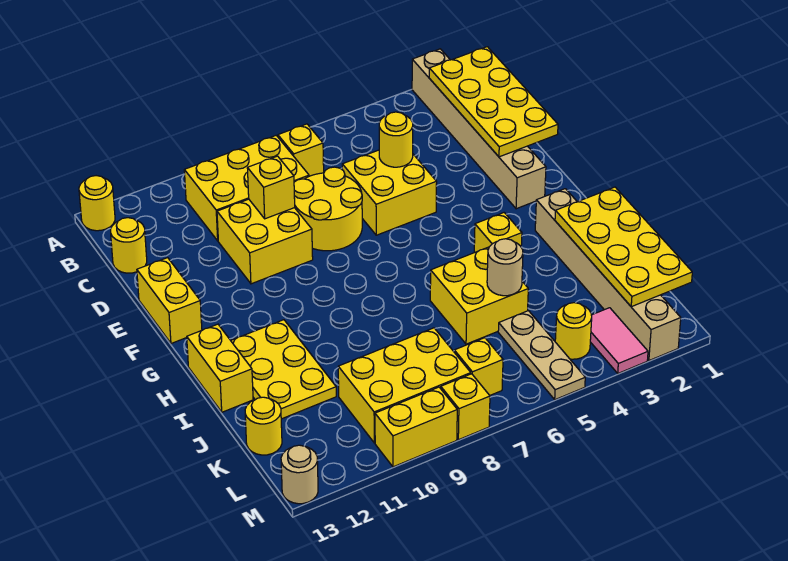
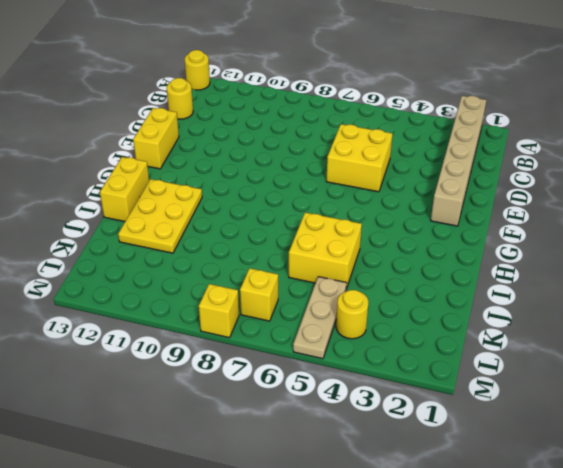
none -> yellow 1x1 brick [278,124,324,176]
none -> yellow 2x3 brick [184,135,309,241]
none -> yellow 2x2 round brick [294,167,362,251]

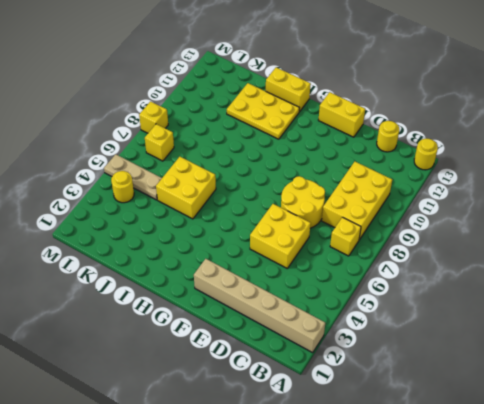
none -> yellow 2x2 brick [217,199,313,284]
none -> tan 1x6 brick [535,189,681,361]
none -> yellow 1x1 brick [474,213,522,253]

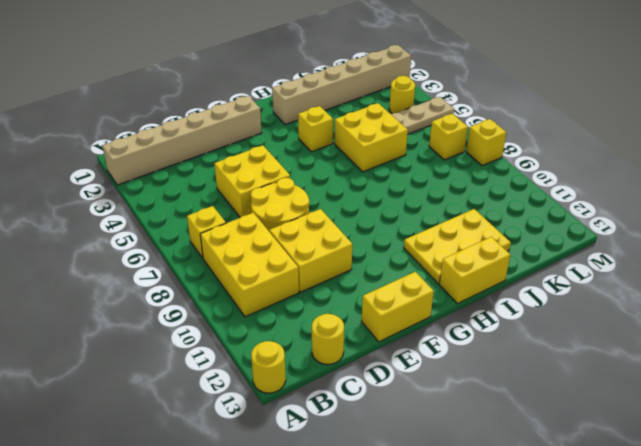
none -> yellow 2x3 brick [338,328,471,443]
none -> yellow 1x1 round brick [245,397,282,455]
none -> pink 1x2 tile [590,308,648,373]

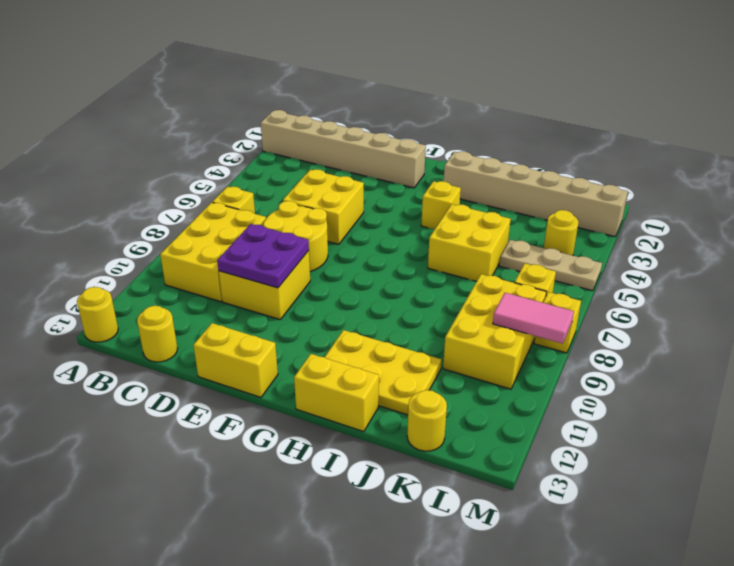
purple 2x2 plate [217,224,309,288] -> yellow 1x1 brick [247,156,295,219]
pink 1x2 tile [493,293,574,344] -> pink 1x2 tile moved to [590,308,648,373]
none -> yellow 1x2 brick [375,387,457,467]
none -> tan 1x1 round brick [281,445,318,504]
none -> yellow 2x4 plate [429,47,558,157]

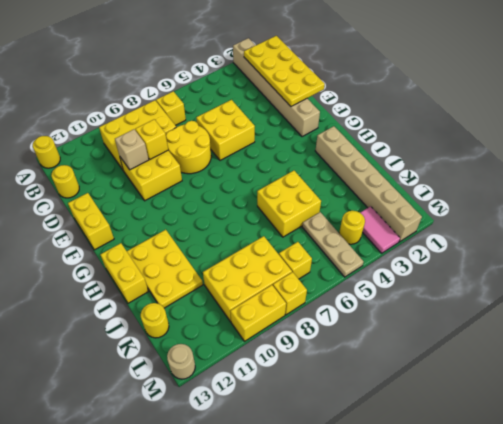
tan 1x1 brick [115,129,149,170] -> none
none -> yellow 1x1 brick [474,213,522,253]
none -> yellow 1x1 round brick [379,112,413,167]
none -> yellow 2x4 plate [555,187,692,307]

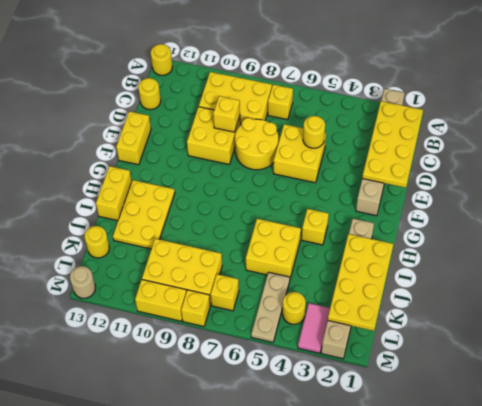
none -> tan 1x1 round brick [487,239,523,296]

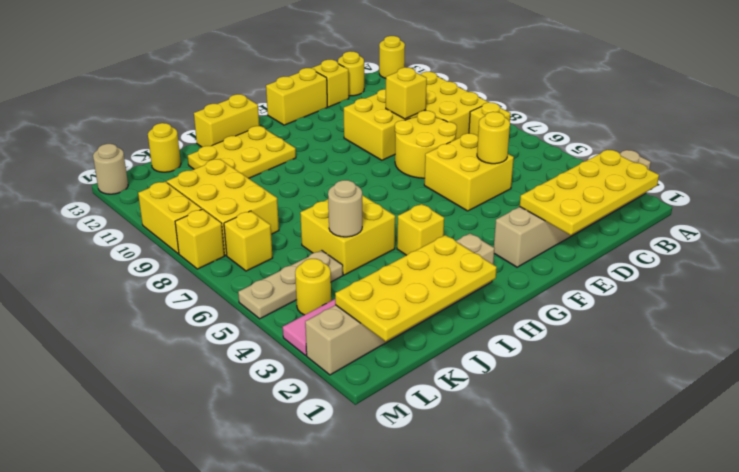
yellow 1x1 brick [312,60,349,107] -> none

